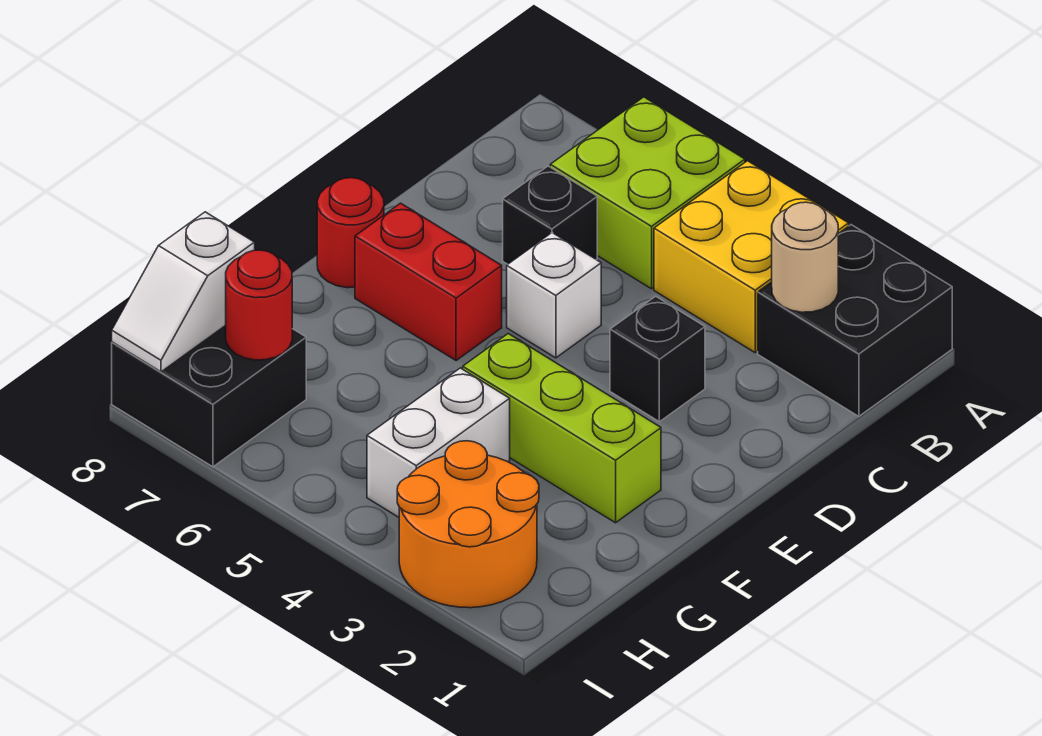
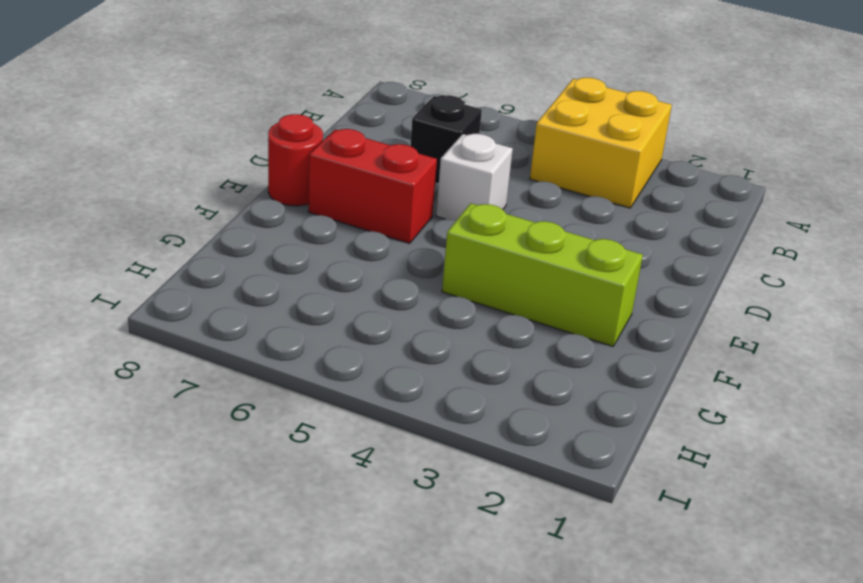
none -> black 2x2 brick [758,225,952,416]
none -> lime 2x2 brick [550,97,745,289]
none -> black 1x1 brick [610,296,705,422]

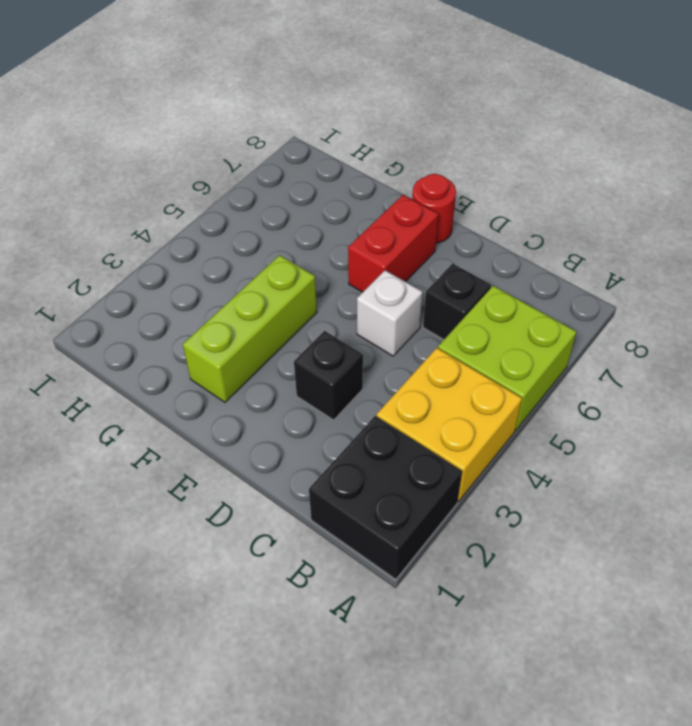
none -> white 1x2 brick [367,368,510,517]
none -> orange 2x2 round brick [397,441,539,608]
none -> black 2x2 brick [112,326,306,467]

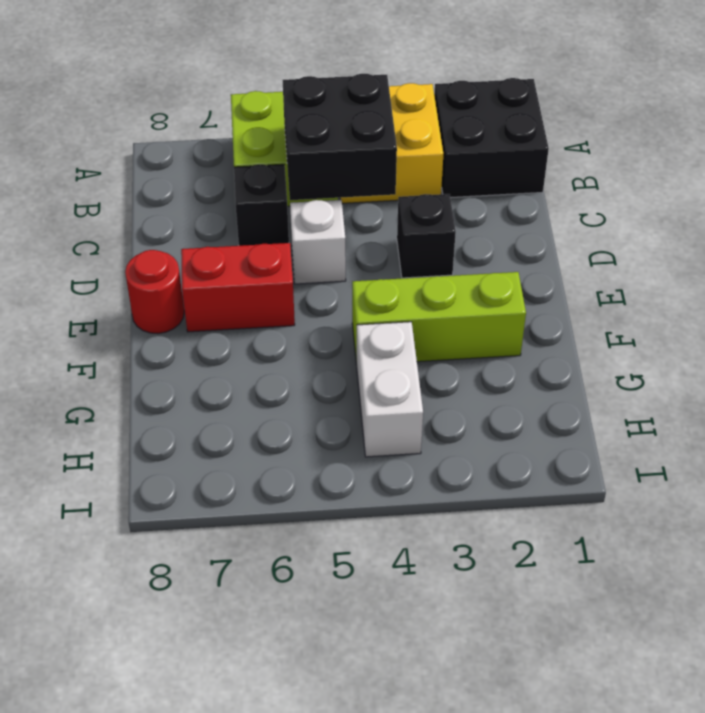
black 2x2 brick [283,74,397,200] -> black 2x2 brick moved to [112,326,306,467]
none -> orange 2x2 round brick [397,441,539,608]
none -> tan 1x1 round brick [772,202,838,312]
none -> red 1x1 round brick [226,250,292,360]

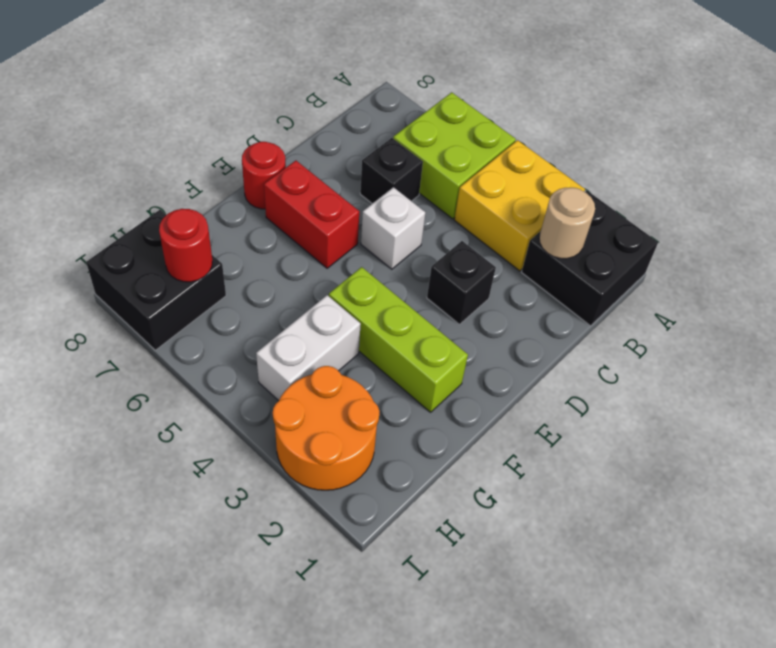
none -> white 1x2 slope [112,212,255,372]

